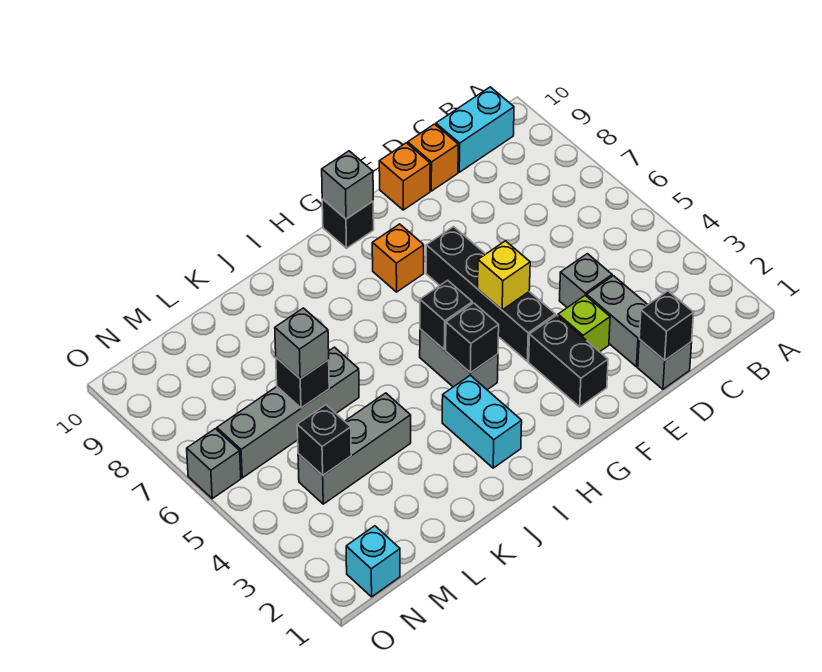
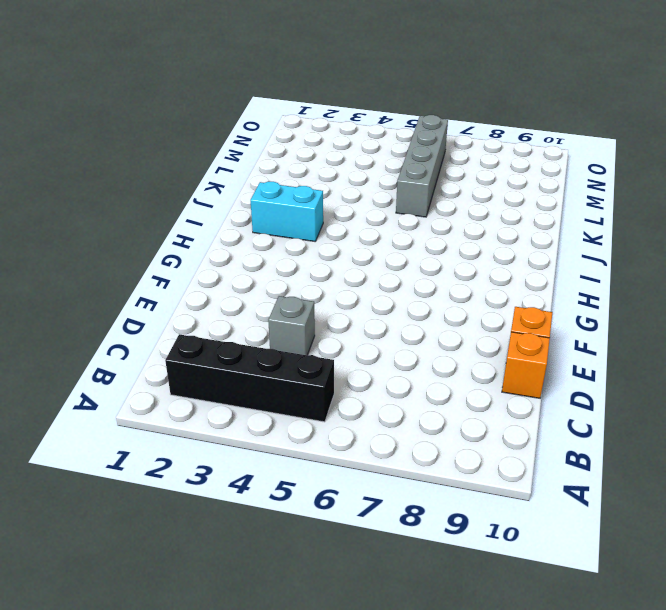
black 1x4 brick [165,334,334,422] -> black 1x4 brick moved to [426,227,555,361]
none -> cyan 1x2 brick [436,87,514,172]
none -> grey 1x1 brick [638,339,692,389]
none -> grey 1x2 brick [587,276,648,367]

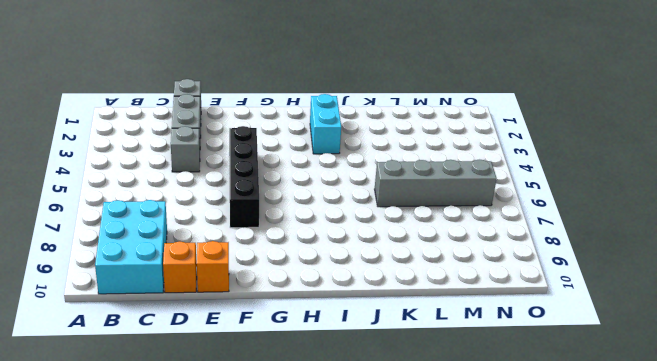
cyan 2x3 brick [95,200,167,294] -> cyan 1x2 brick [436,87,514,172]
none -> lime 1x1 brick [558,295,610,352]
none -> black 1x2 brick [529,315,608,407]
none -> orange 1x1 brick [372,224,424,292]

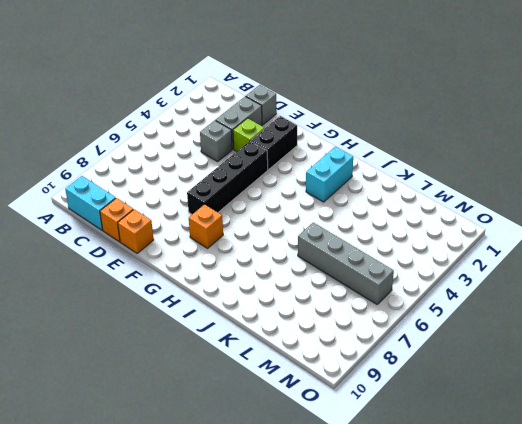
none -> black 1x1 brick [322,199,374,248]
none -> grey 1x2 brick [420,329,498,390]
none -> grey 1x3 brick [298,393,411,504]

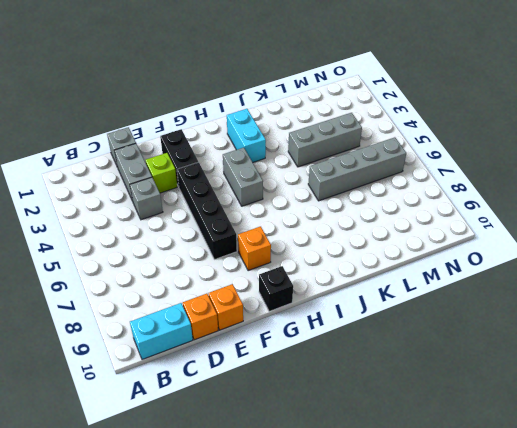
none -> cyan 1x1 brick [346,526,400,597]
none -> grey 1x1 brick [187,429,241,499]
none -> black 1x1 brick [639,291,694,360]

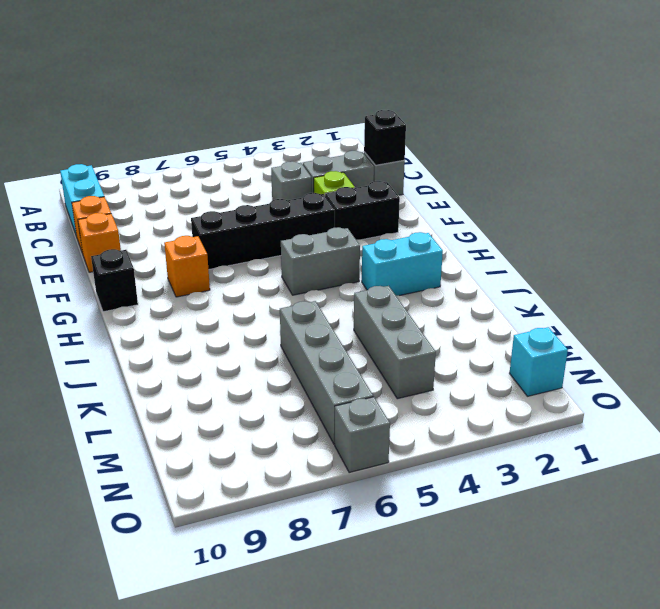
none -> yellow 1x1 brick [478,241,530,310]
none -> grey 1x1 brick [322,151,373,219]
none -> black 1x1 brick [446,303,499,373]

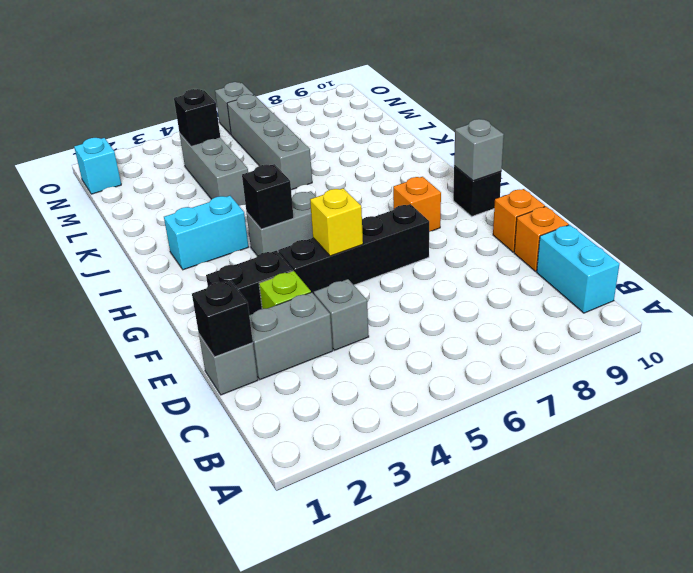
none -> black 1x1 brick [420,280,472,350]
none -> black 1x1 brick [276,358,329,408]
none -> grey 1x1 brick [275,308,329,379]

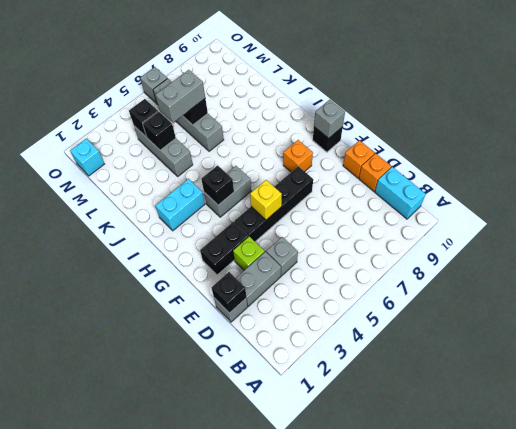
black 1x1 brick [143,111,176,150] -> black 1x1 brick moved to [420,280,472,350]
grey 1x2 brick [155,70,205,123] -> grey 1x1 brick [275,308,329,379]

